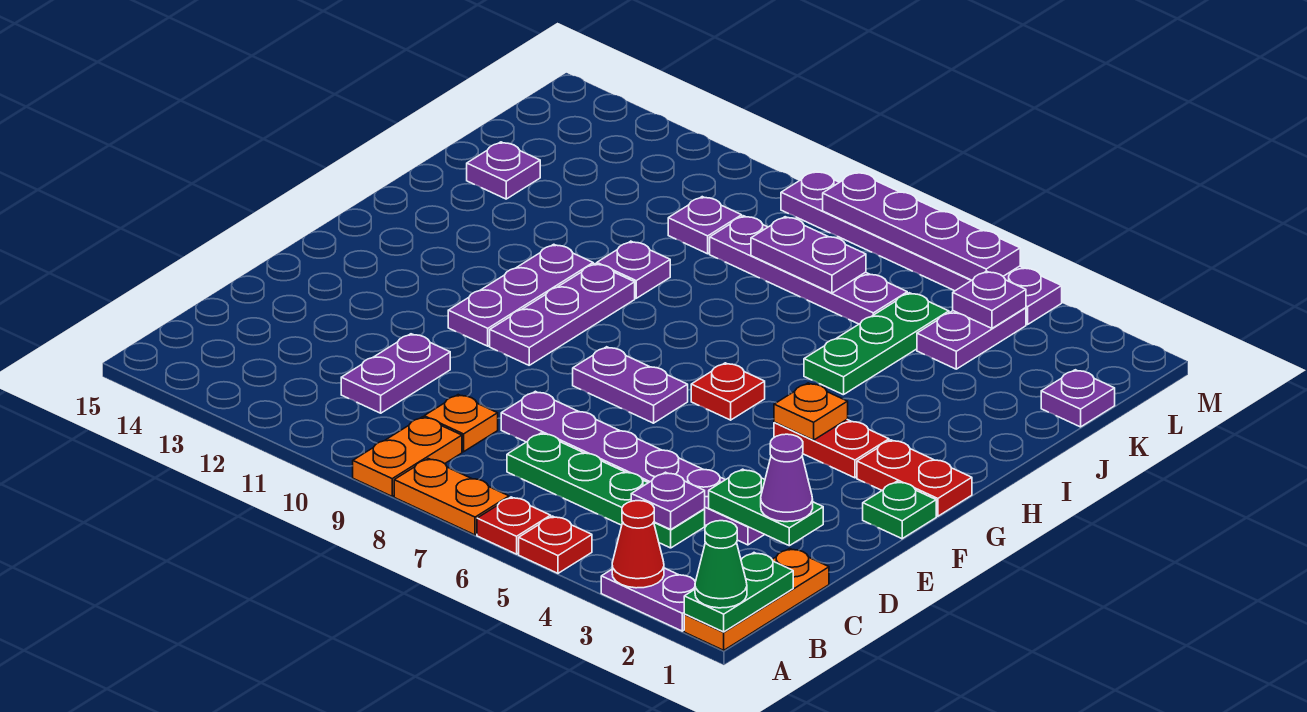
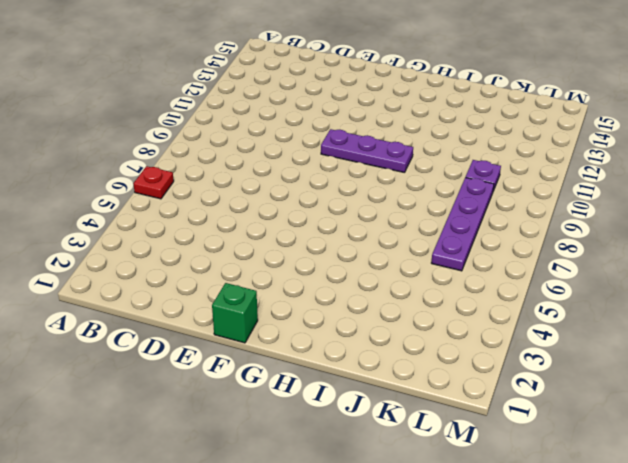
green 1x1 brick [212,283,258,343] -> green 1x1 plate [863,482,936,539]
none -> orange 1x3 plate [684,549,829,650]
none -> purple 1x2 plate [601,568,695,631]
none -> red 1x1 plate [519,516,592,573]
none -> orange 1x2 plate [394,459,509,535]

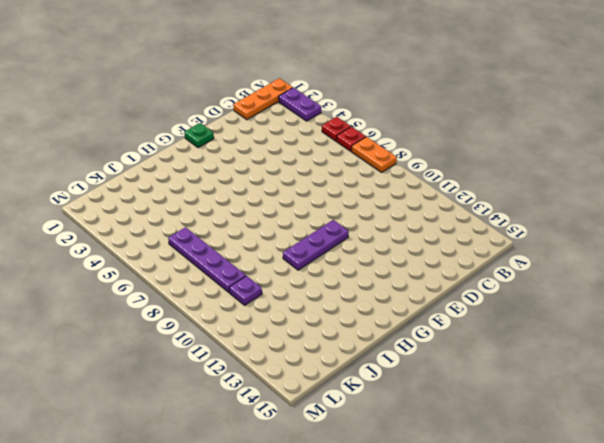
none -> orange 1x2 plate [353,417,462,496]
none -> green 1x4 plate [507,433,705,548]
none -> orange 1x1 plate [424,395,498,452]
none -> purple 1x2 plate [341,334,450,413]

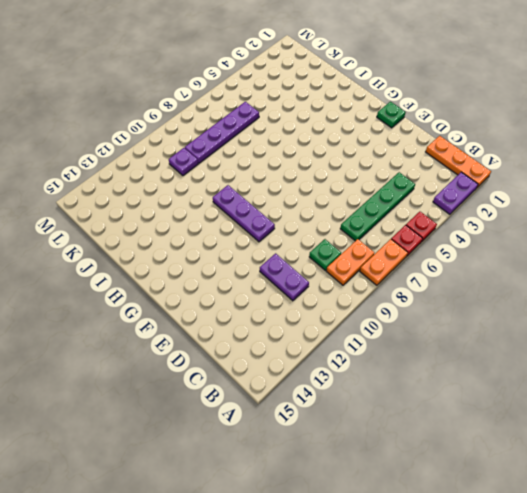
orange 1x2 plate [326,239,375,285] -> orange 1x2 plate turned to [353,417,462,496]
green 1x1 plate [309,239,341,270] -> orange 1x1 plate [424,395,498,452]
none -> purple 1x6 plate [501,391,765,545]
none -> purple 1x2 plate [573,347,688,423]
none -> purple 1x3 plate [448,244,593,346]
none -> red 1x2 plate [857,440,972,516]

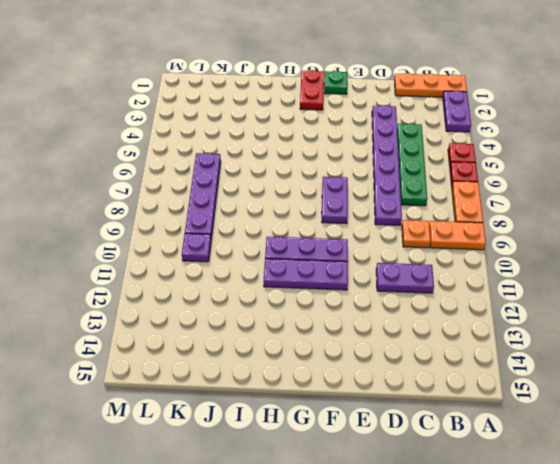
none -> red 1x2 plate [774,420,889,478]
none -> red 1x1 plate [691,363,765,420]
none -> green 1x3 plate [804,293,949,395]
none -> purple 1x1 plate [597,241,670,298]

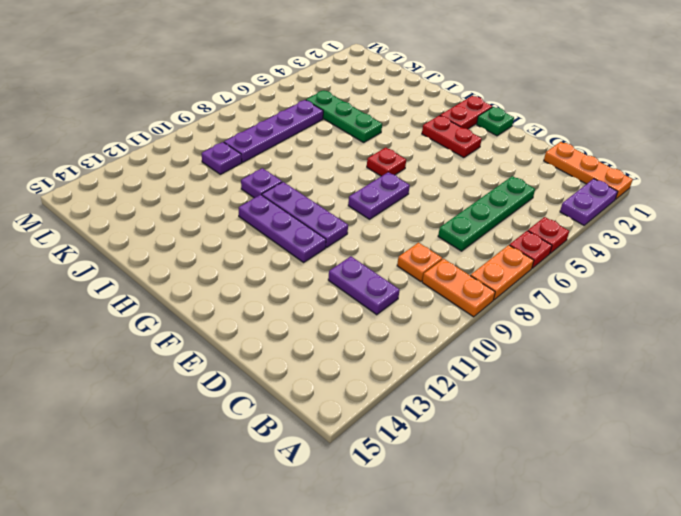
red 1x2 plate [422,115,482,158] -> red 1x2 plate turned to [774,420,889,478]
none -> purple 1x6 plate [501,391,765,545]
none -> purple 1x1 plate [467,142,540,199]
none -> purple 1x1 plate [1041,370,1115,427]
none -> purple 1x2 plate [917,308,1026,369]

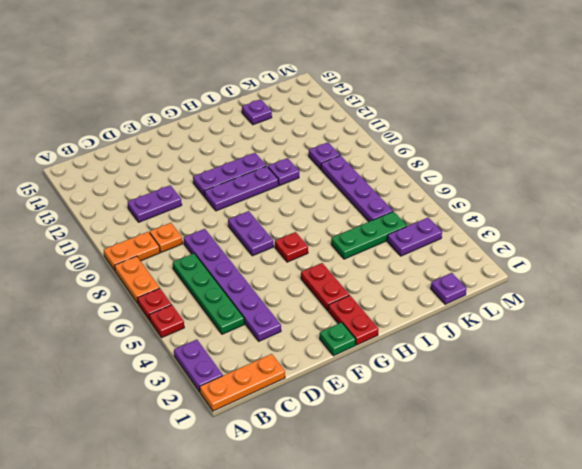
none -> purple 1x6 plate [781,171,1062,324]
none -> green 1x2 plate [684,553,793,632]
none -> red 1x1 cone [612,501,664,588]
none -> purple 1x1 plate [631,472,705,529]

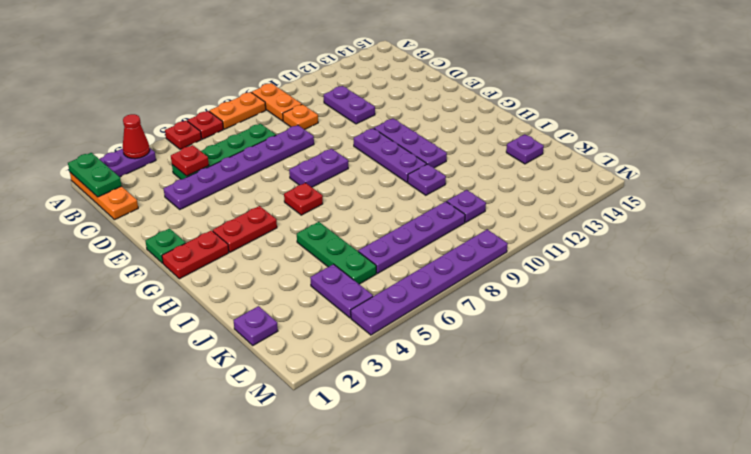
red 1x1 plate [171,145,209,176] -> purple 1x1 plate [631,472,705,529]
none -> green 1x2 plate [709,469,823,546]
none -> orange 1x1 plate [774,383,848,440]
none -> purple 1x2 plate [751,217,866,293]
none -> purple 1x1 plate [953,271,1026,328]

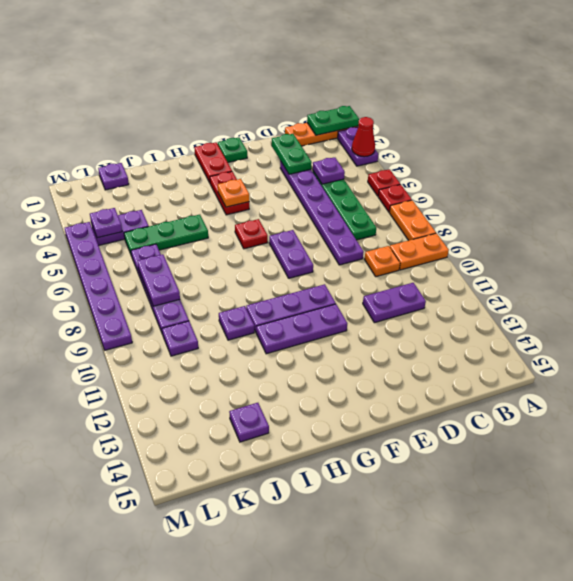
none -> purple 1x4 plate [823,172,1020,280]
none -> green 1x1 cone [695,521,747,608]
none -> purple 1x1 cone [761,434,813,522]

